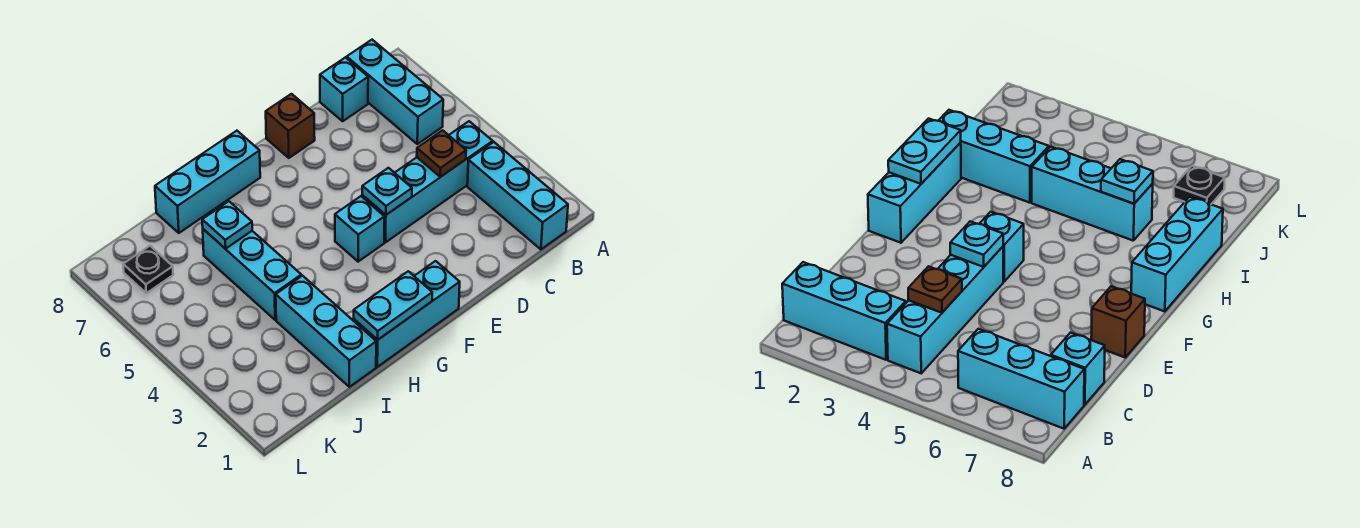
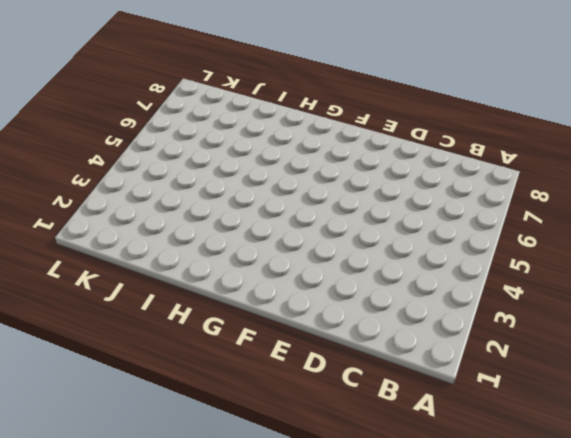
none -> cyan 1x3 brick [467,142,568,249]
none -> cyan 1x4 brick [362,121,493,242]
none -> cyan 1x3 brick [347,40,443,144]

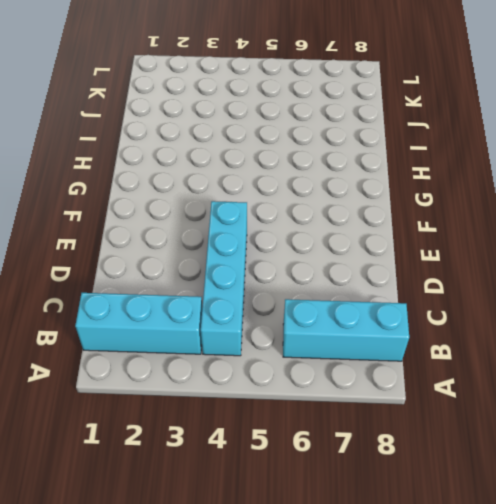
none -> cyan 1x1 brick [320,57,368,121]
none -> brown 1x1 brick [266,94,315,158]
none -> cyan 1x3 brick [354,261,460,367]

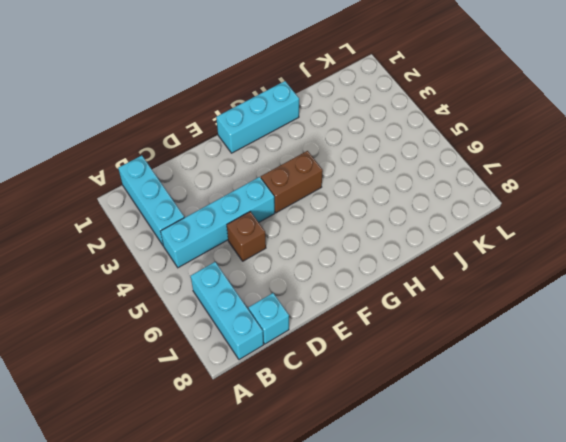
brown 1x1 brick [227,211,266,261] -> brown 1x1 brick moved to [266,94,315,158]
brown 1x2 brick [261,151,323,213] -> cyan 1x1 brick [335,196,385,262]
none -> cyan 1x3 brick [155,131,260,233]
none -> cyan 1x3 brick [276,276,376,387]
none -> cyan 1x3 brick [203,229,301,320]

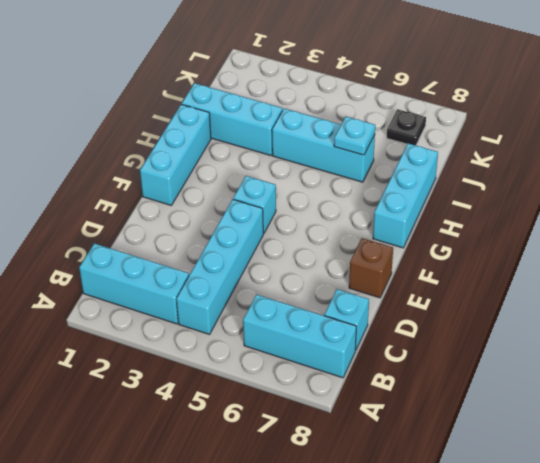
none -> brown 1x1 plate [417,130,466,177]
none -> cyan 1x1 plate [362,168,412,215]
none -> cyan 1x2 plate [354,271,432,340]

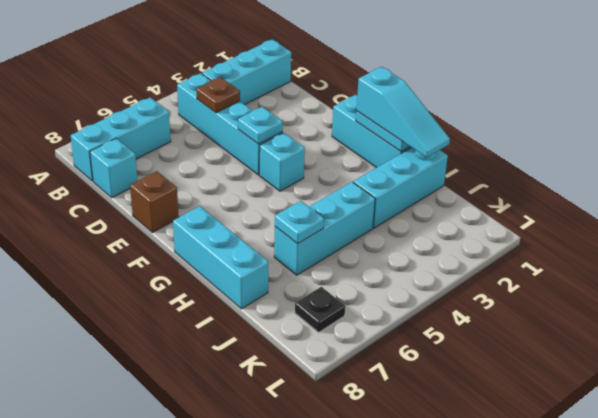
cyan 1x3 slope [356,67,450,157] -> none

